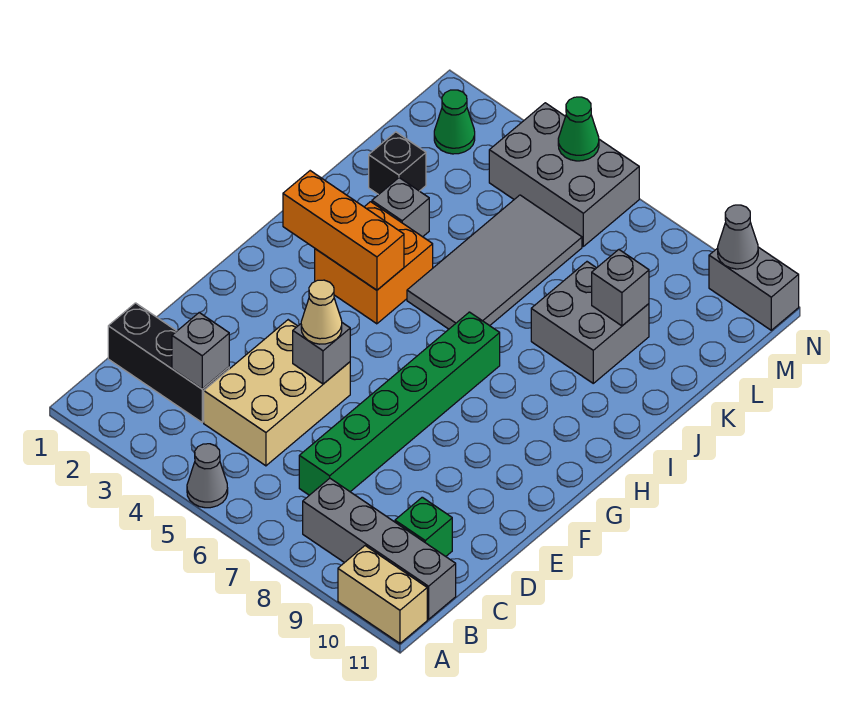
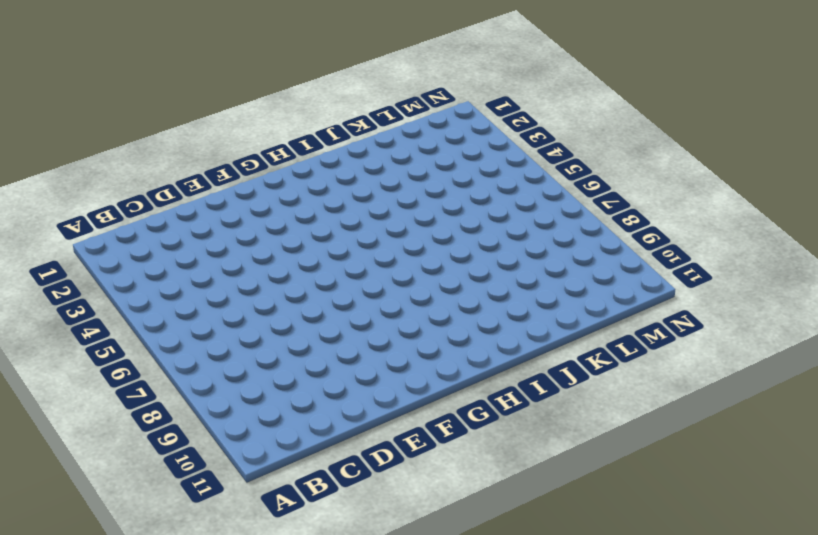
none -> grey 1x1 cone [187,444,228,508]
none -> tan 1x2 brick [338,546,427,643]
none -> grey 1x4 brick [303,478,456,619]

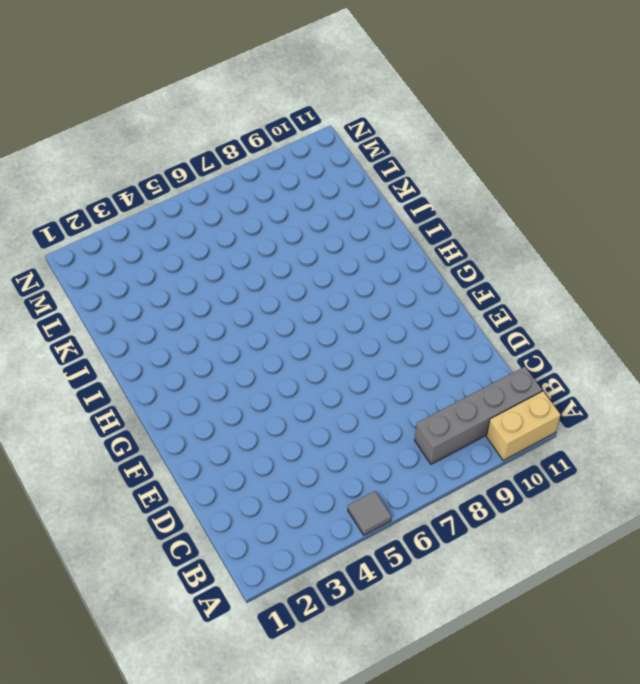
grey 1x1 tile [348,491,391,535] -> grey 1x1 cone [187,444,228,508]
none -> black 1x3 brick [108,303,229,422]
none -> tan 2x3 brick [204,320,350,466]
none -> green 1x6 brick [299,312,500,495]

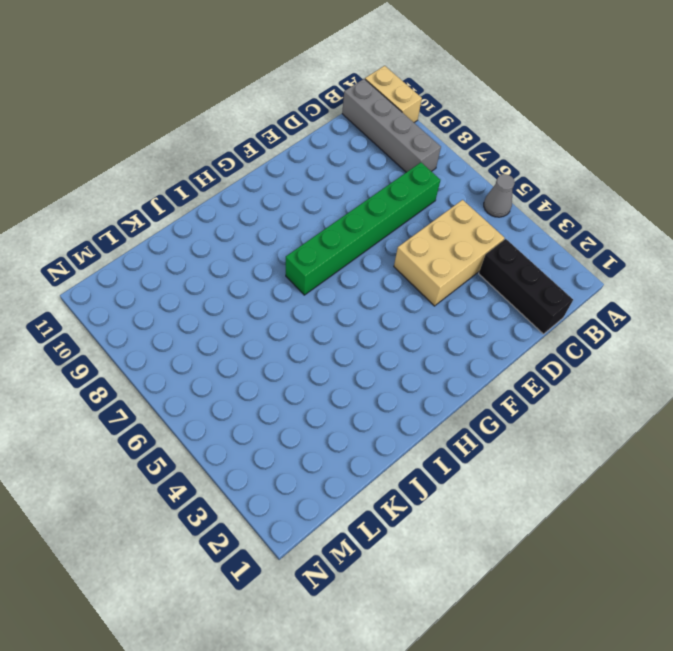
none -> green 1x1 brick [395,497,452,556]
none -> orange 2x2 brick [315,202,433,324]
none -> grey 2x4 tile [407,195,582,329]

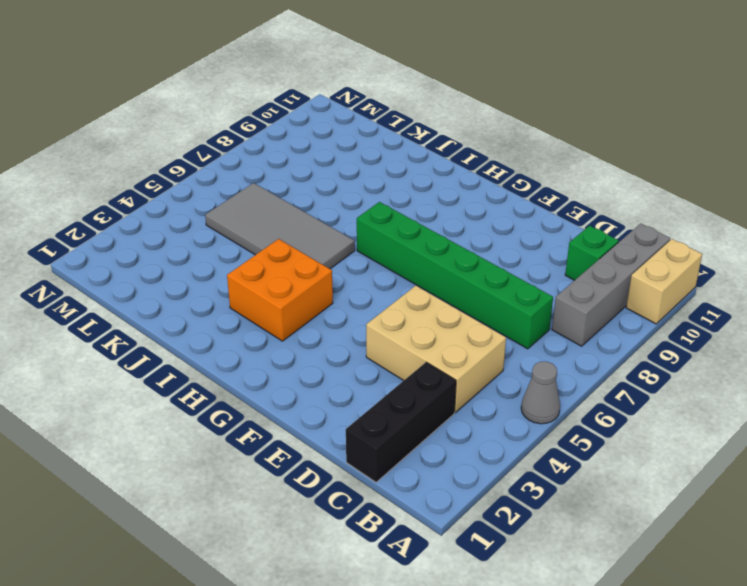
none -> grey 1x1 brick [372,178,429,237]
none -> grey 2x2 brick [531,262,649,383]
none -> black 1x1 brick [369,132,426,195]

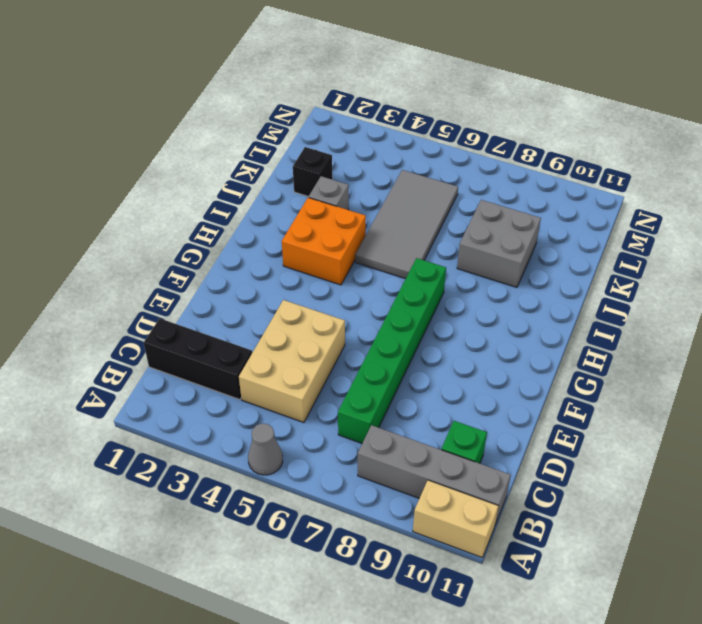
none -> green 1x1 cone [434,90,475,154]
none -> grey 2x3 brick [489,103,639,246]
none -> grey 1x2 brick [709,247,799,330]

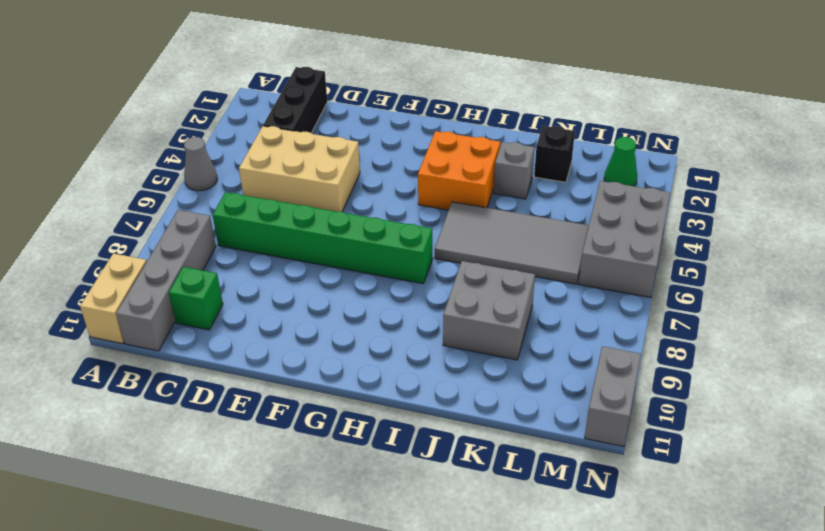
none -> grey 1x1 brick [172,313,229,389]
none -> grey 1x1 brick [293,323,350,384]
none -> orange 1x3 brick [283,171,404,290]

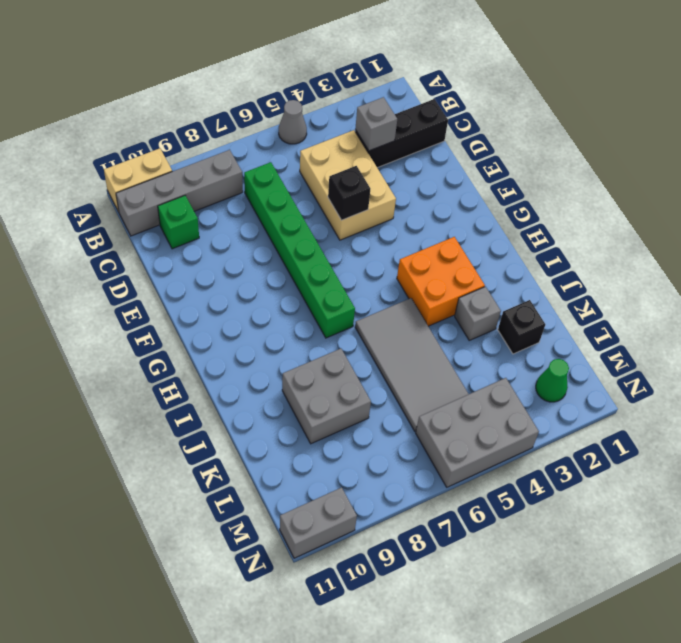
black 1x1 brick [328,166,370,220] -> grey 1x1 brick [293,323,350,384]
none -> orange 1x3 brick [283,171,404,290]
none -> grey 1x1 brick [592,250,649,326]
none -> green 1x1 cone [558,97,599,161]

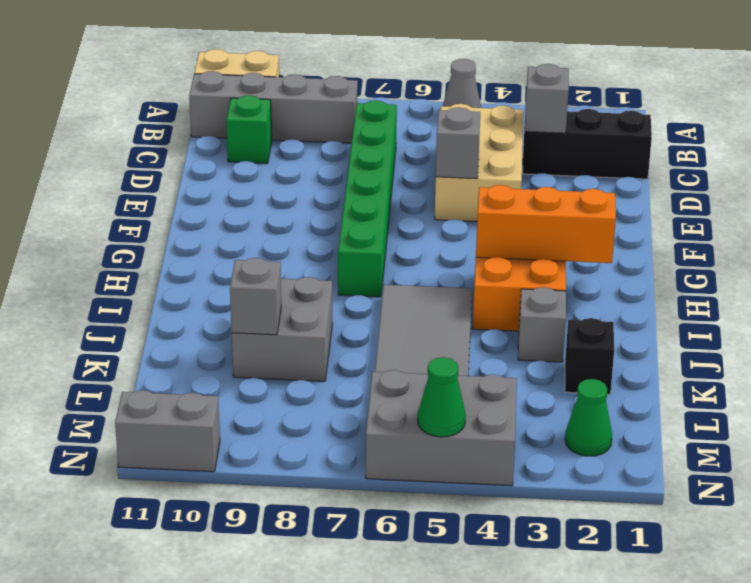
none -> grey 1x1 cone [718,205,758,269]
none -> tan 1x1 cone [301,280,342,344]

